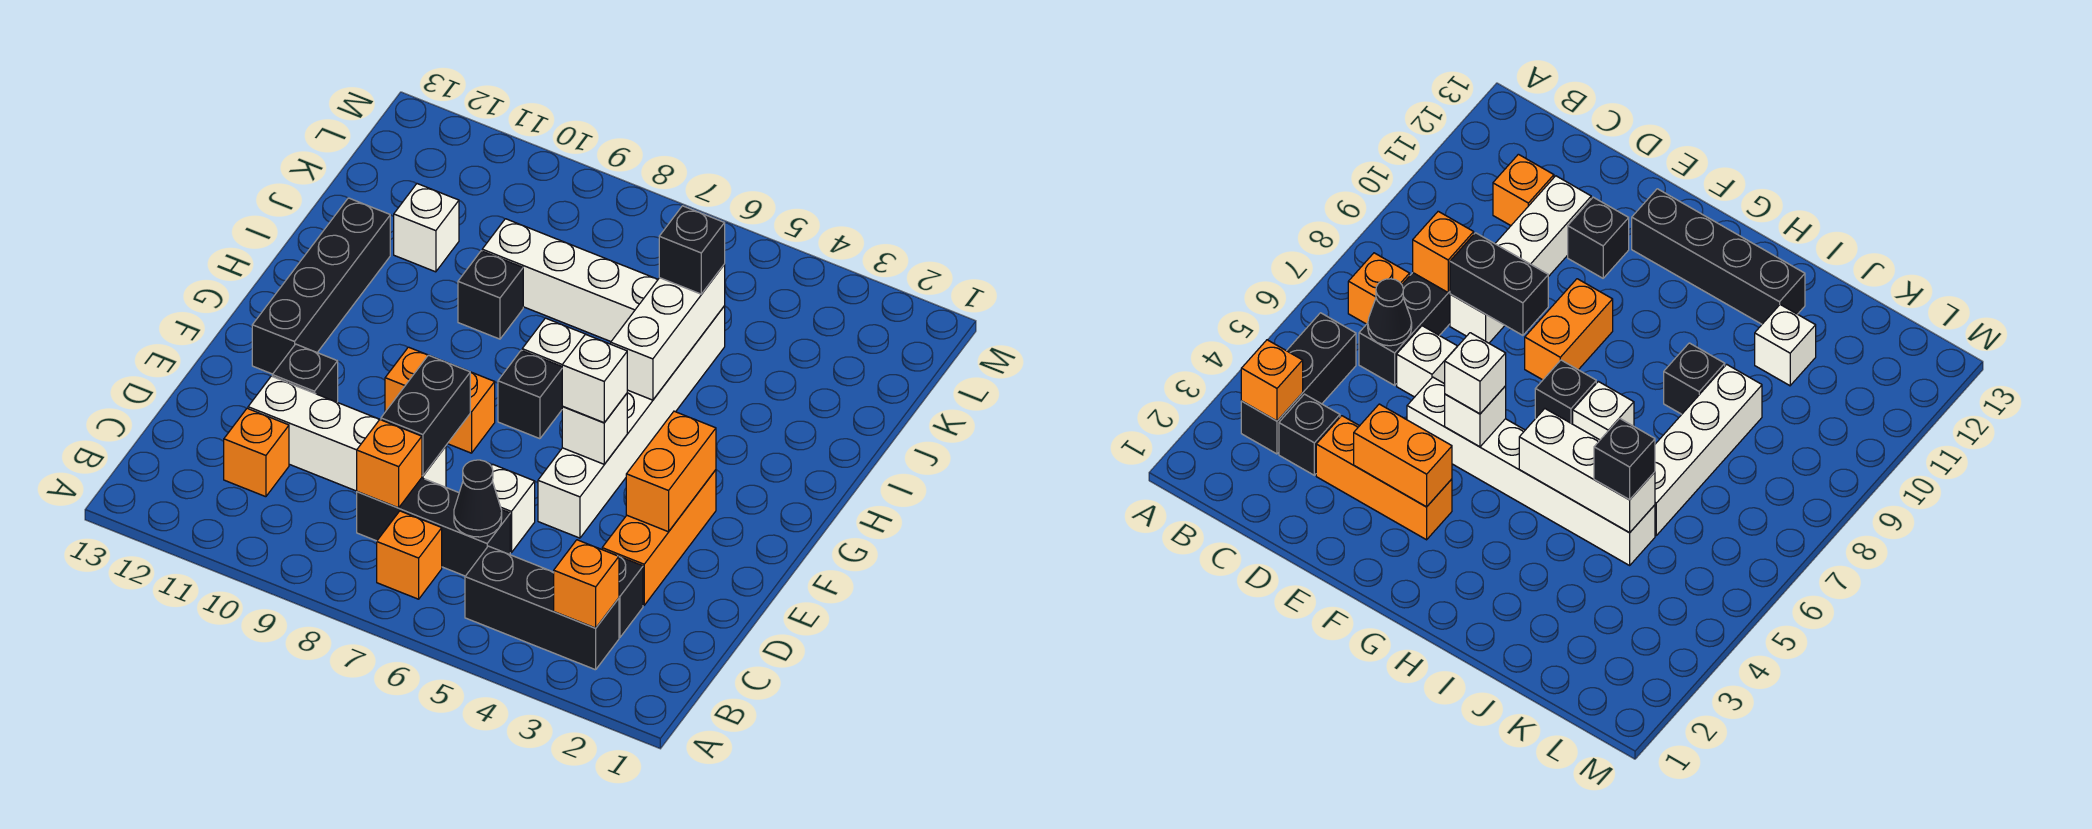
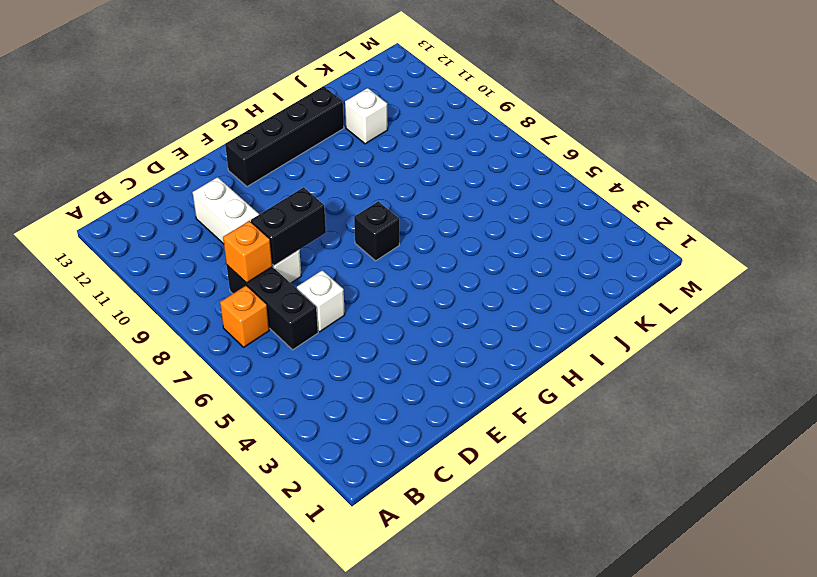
none -> black 1x3 brick [465,546,619,670]
none -> black 1x1 brick [619,557,643,638]
none -> orange 1x1 brick [224,408,289,497]

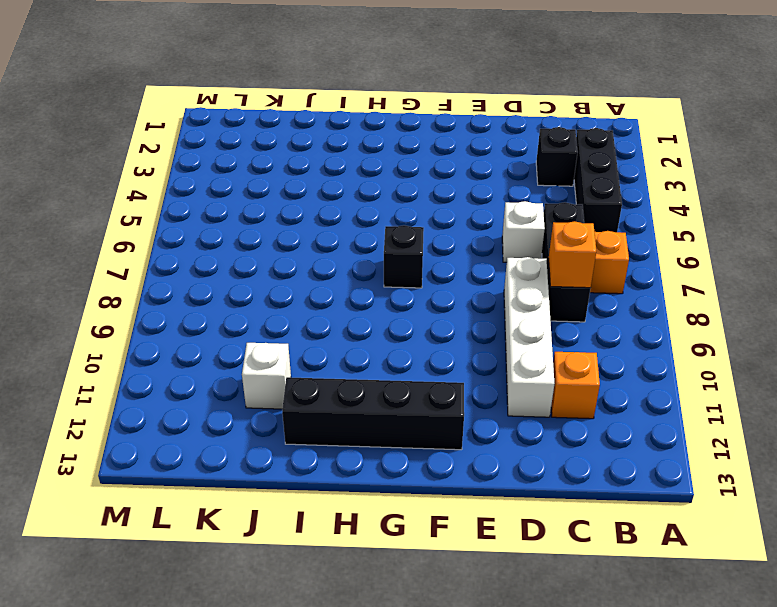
none -> orange 1x3 brick [602,470,716,605]
none -> white 1x6 brick [538,306,725,538]
none -> black 1x1 brick [272,344,338,402]

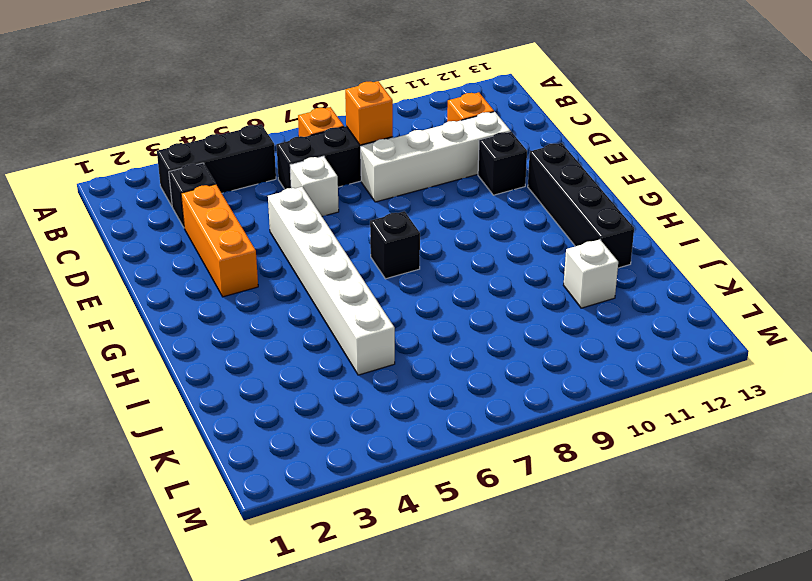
none -> orange 1x2 brick [385,347,495,453]
none -> white 1x1 brick [522,318,585,366]
none -> black 1x1 brick [458,251,523,339]

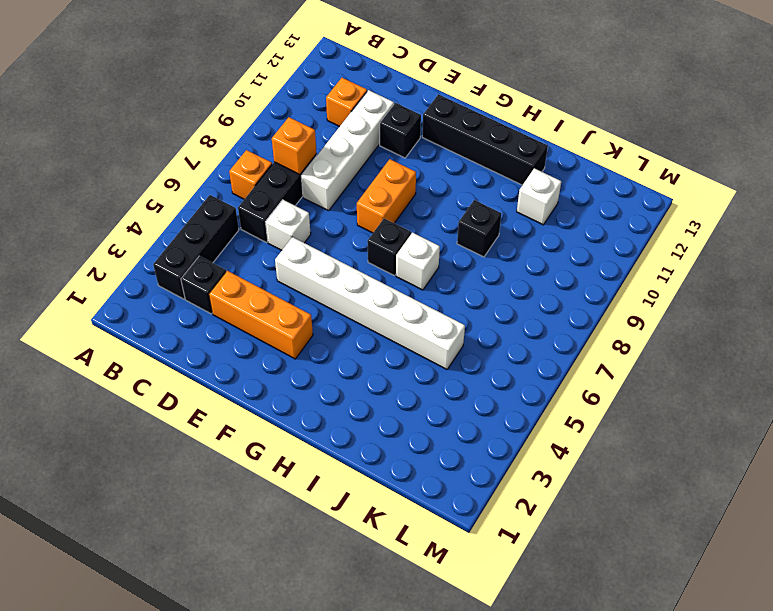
none -> white 1x4 brick [482,219,658,341]
none -> orange 1x1 brick [554,540,619,628]
none -> black 1x1 cone [454,460,502,537]

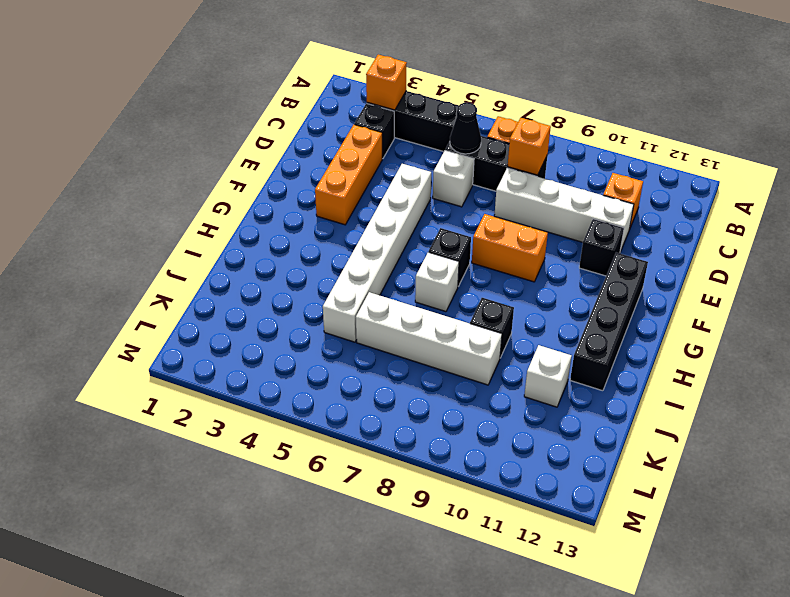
none -> black 1x2 brick [381,355,470,476]
none -> orange 1x2 brick [626,411,716,532]
none -> white 1x1 brick [562,394,627,464]

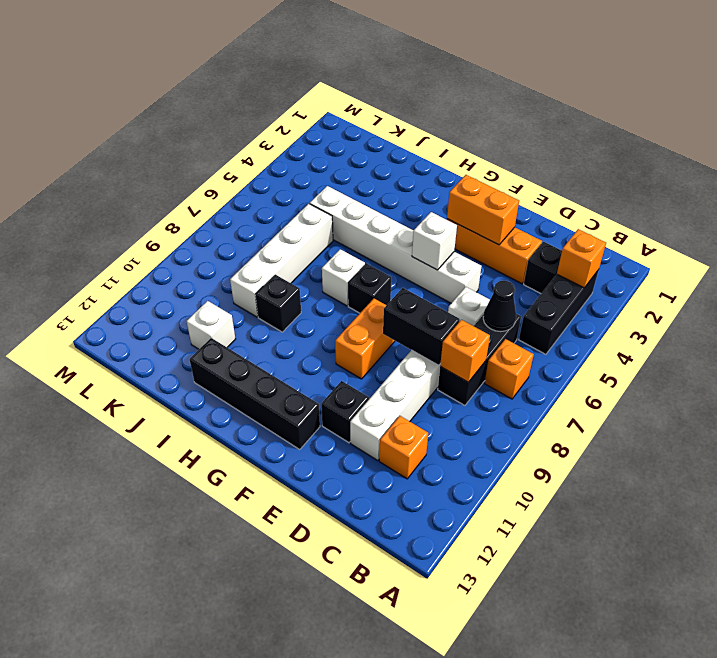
none -> white 1x3 brick [611,265,725,400]
none -> white 1x1 brick [562,334,627,423]
none -> black 1x1 brick [659,206,725,294]

